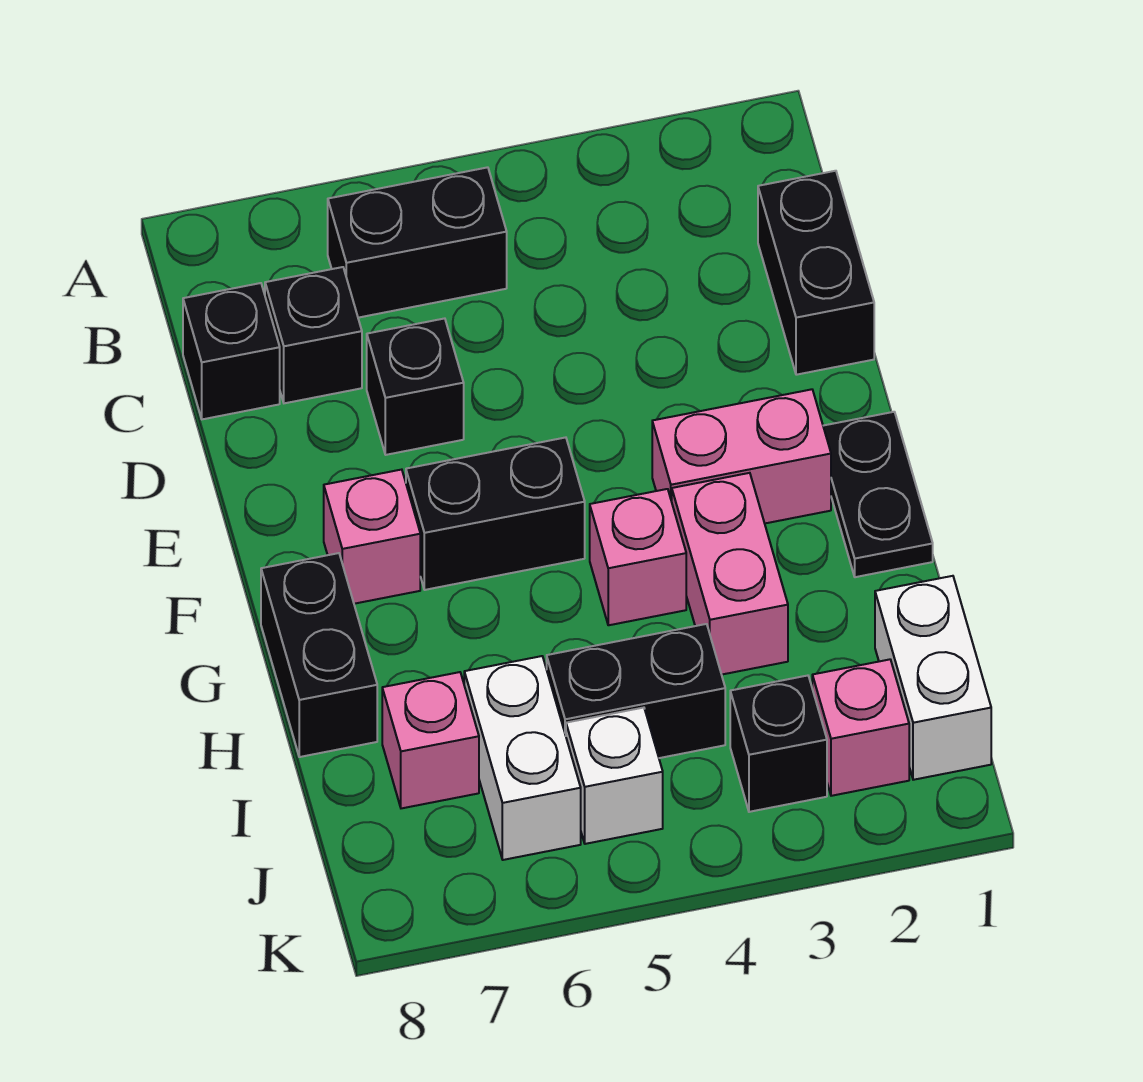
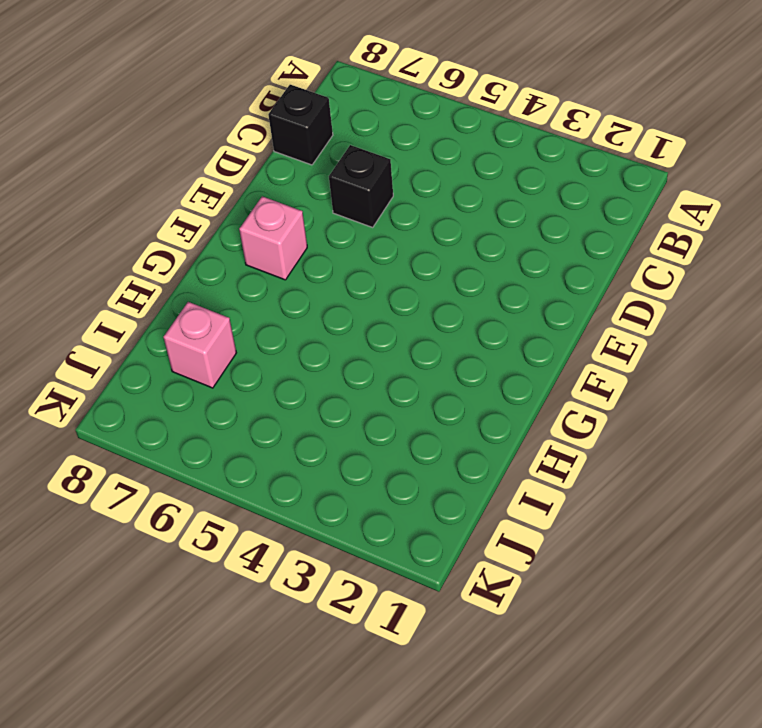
none -> black 1x2 brick [328,167,507,318]
none -> black 1x2 brick [758,171,874,375]
none -> black 1x1 brick [265,267,362,403]

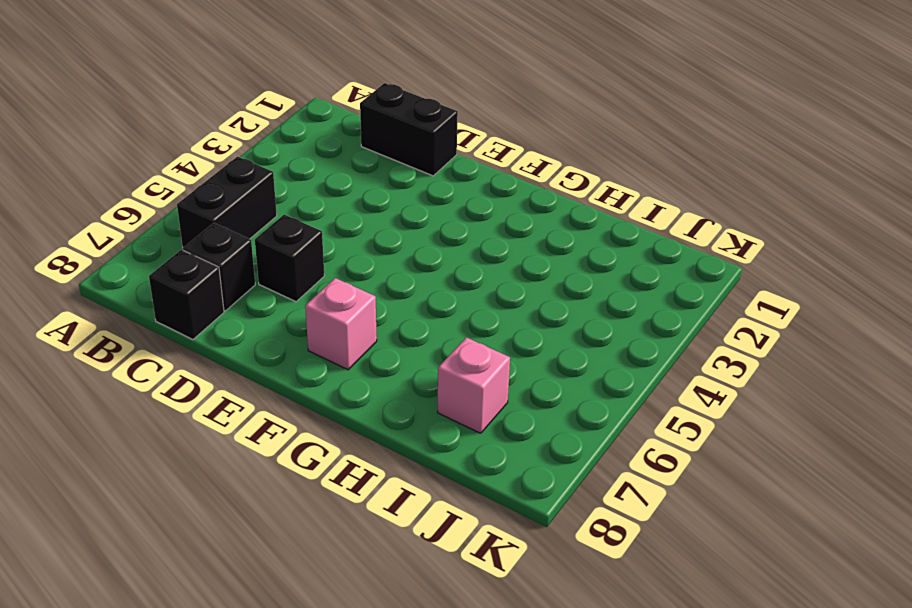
none -> black 1x2 plate [823,412,933,577]
none -> pink 1x2 brick [652,389,831,523]
none -> black 1x2 brick [406,437,585,590]

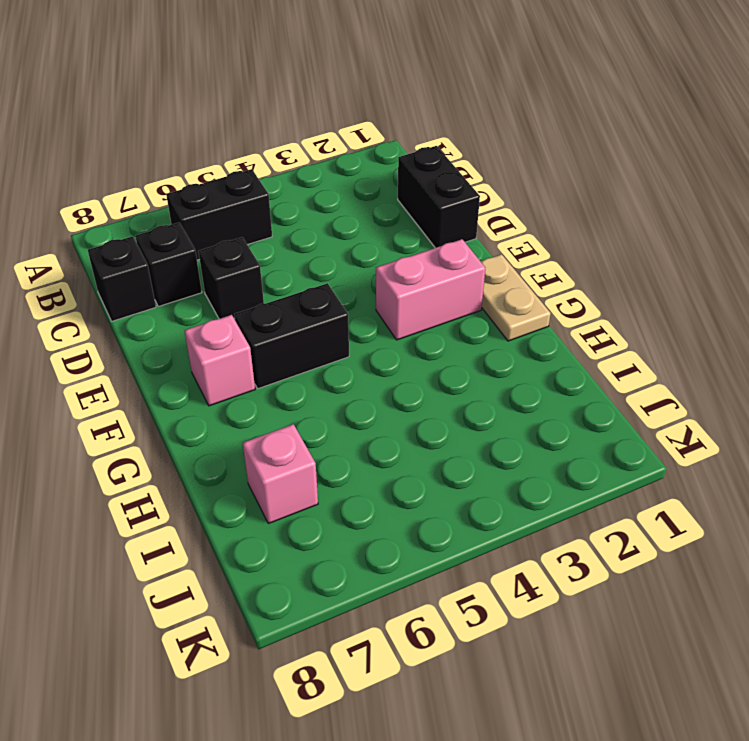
tan 1x2 plate [481,254,551,341] -> black 1x2 plate [823,412,933,577]
none -> pink 1x2 brick [672,473,788,675]
none -> pink 1x1 brick [590,489,686,625]
none -> black 1x2 brick [261,553,377,757]

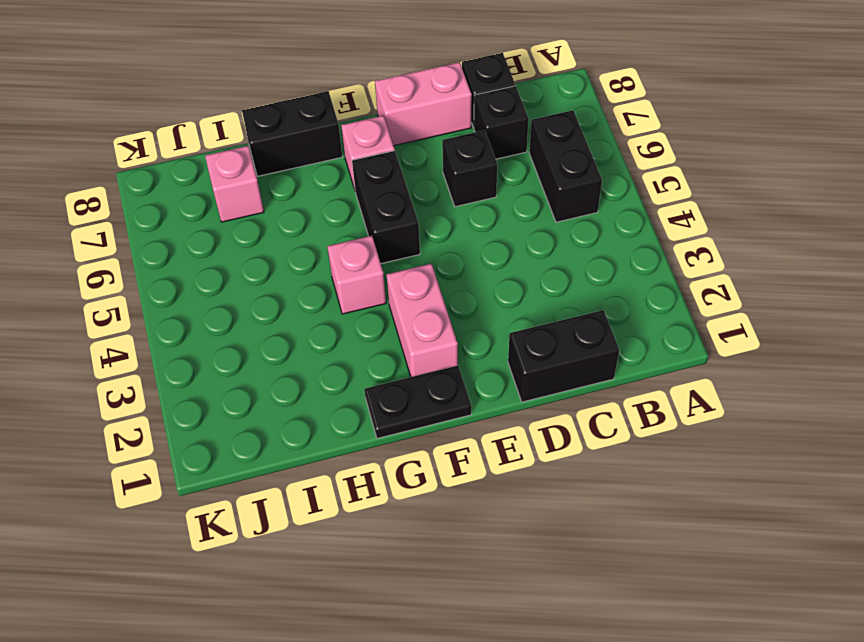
pink 1x2 brick [375,62,472,146] -> pink 1x2 brick moved to [672,473,788,675]
none -> white 1x2 brick [875,576,991,780]
none -> black 1x2 brick [547,624,725,758]
none -> white 1x2 brick [464,656,581,860]

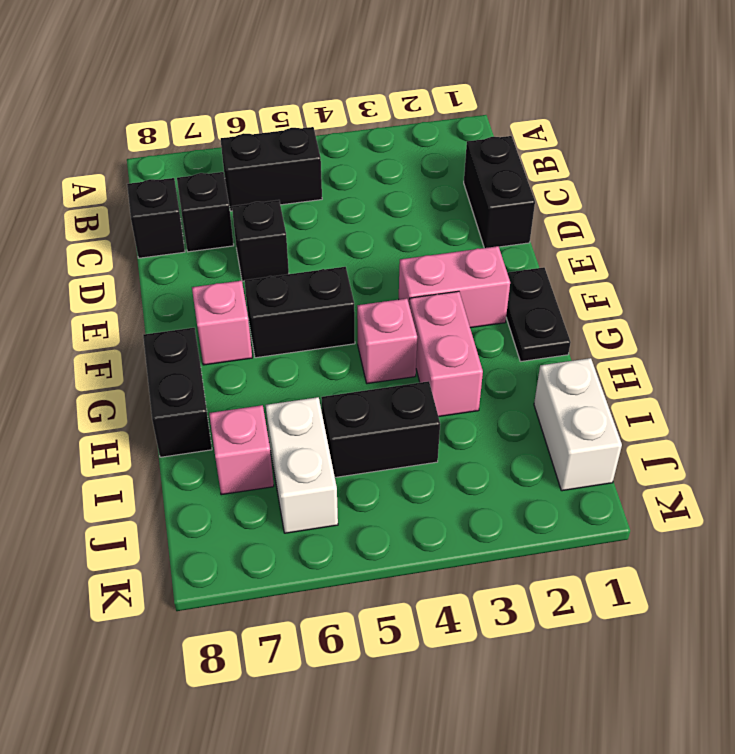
none -> pink 1x1 brick [812,659,909,796]
none -> black 1x1 brick [730,676,827,812]
none -> white 1x1 brick [566,708,663,844]

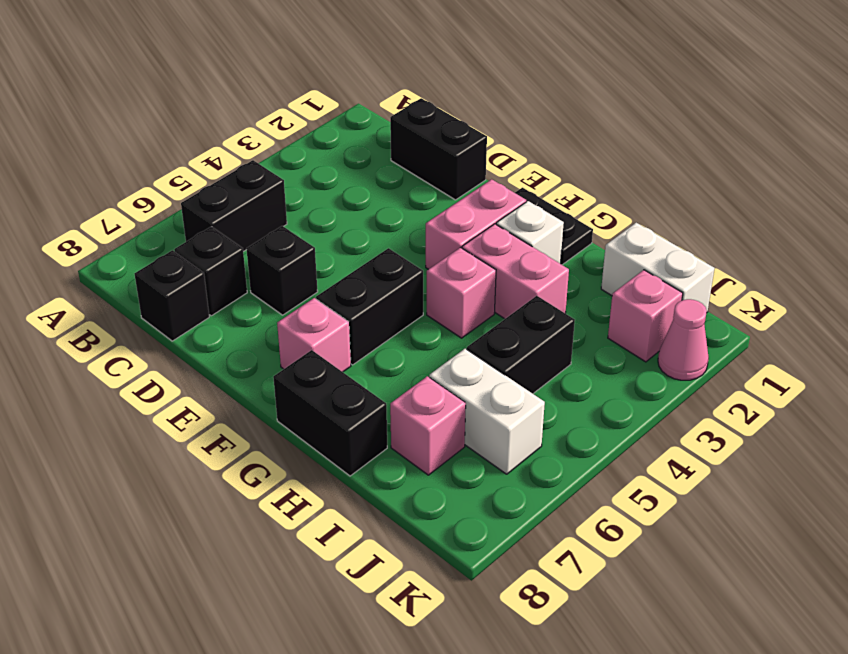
white 1x1 brick [496,201,564,264] -> white 1x1 brick moved to [566,708,663,844]
pink 1x1 cone [658,299,709,380] -> none
none -> black 1x1 brick [730,676,827,812]

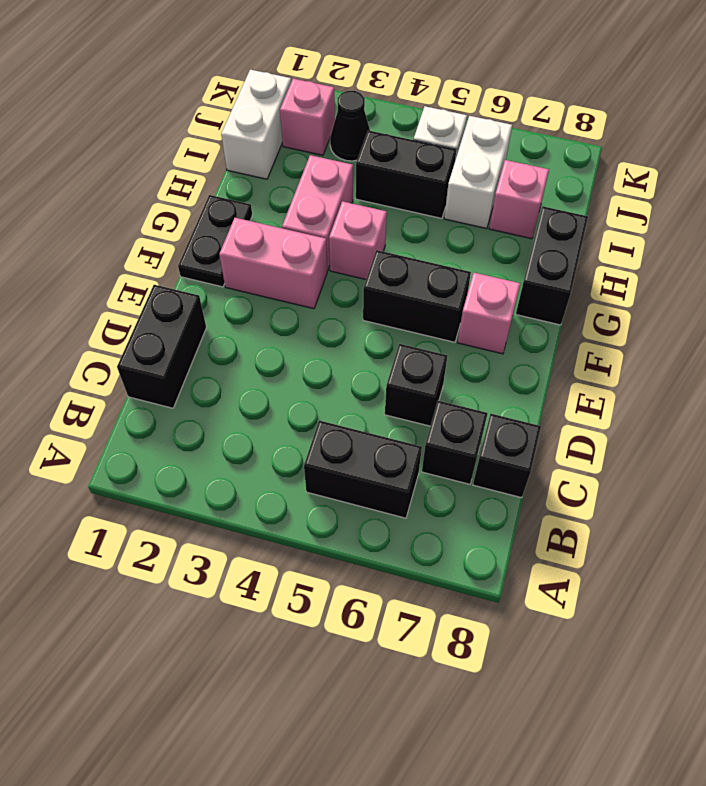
black 1x1 cone [330,91,370,161] -> black 1x1 brick [730,676,827,812]

